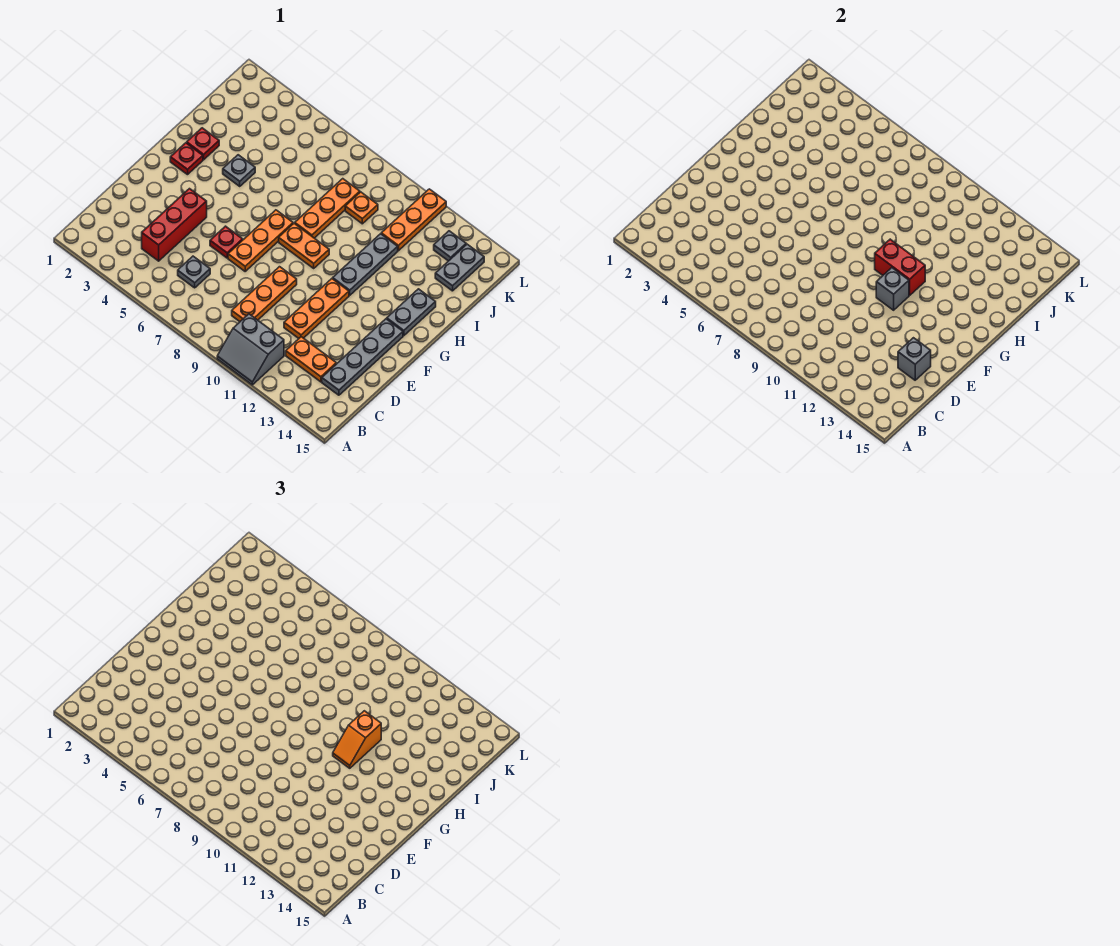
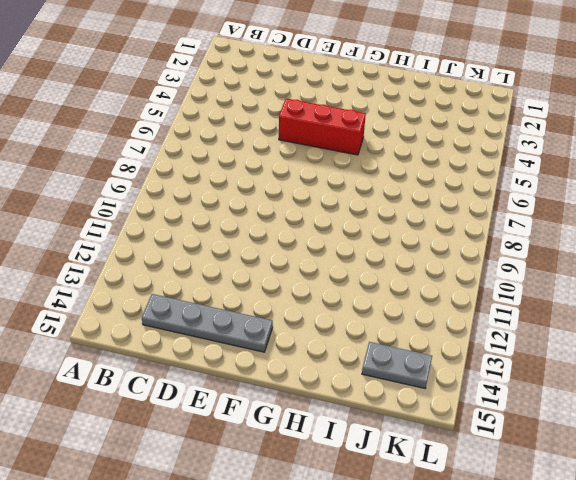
red 1x3 brick [279,99,366,155] -> red 1x3 brick moved to [142,189,207,261]
none -> grey 2x2 slope [217,314,284,385]
none -> grey 1x1 plate [178,256,210,288]
none -> orange 1x3 plate [232,267,297,322]

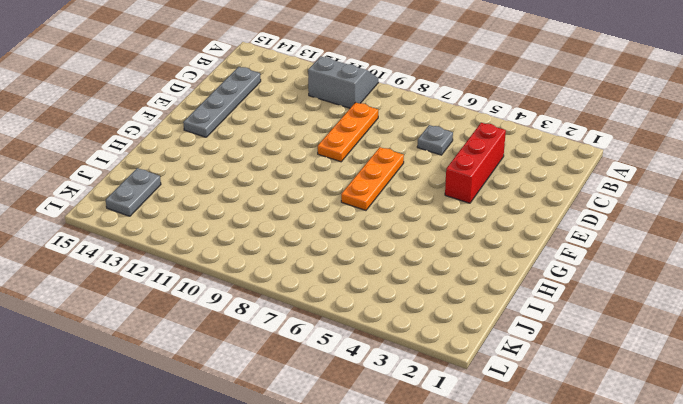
none -> orange 1x2 plate [286,337,336,382]
none -> orange 1x3 plate [284,279,349,338]
none -> red 1x1 plate [210,226,243,258]

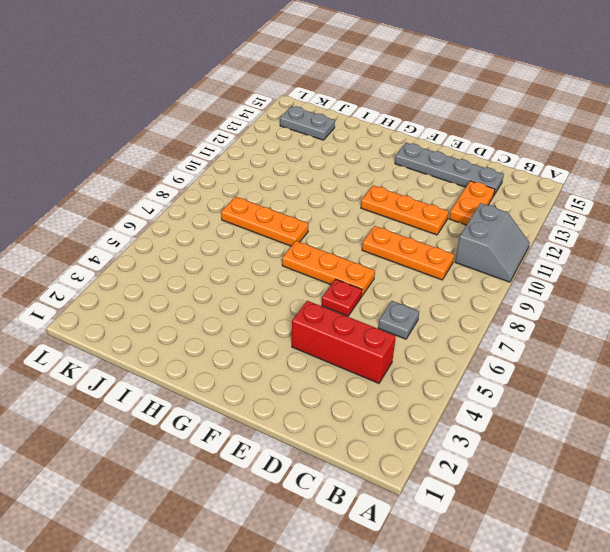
none -> red 1x1 plate [170,143,203,175]
none -> orange 1x2 plate [279,223,329,268]
none -> grey 1x3 plate [333,234,398,295]

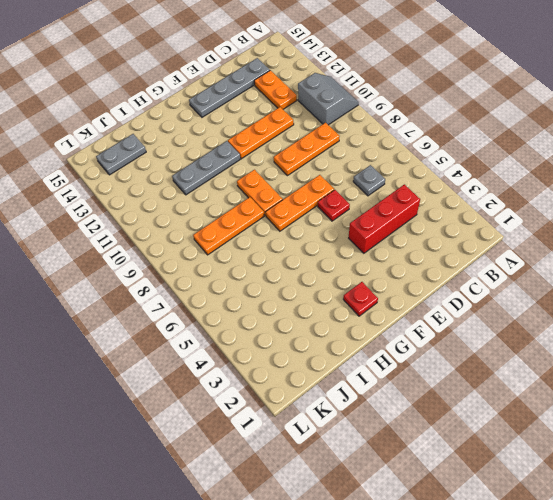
none -> grey 1x2 plate [387,289,436,336]
none -> red 1x1 plate [187,128,219,160]
none -> grey 1x1 plate [223,155,255,186]

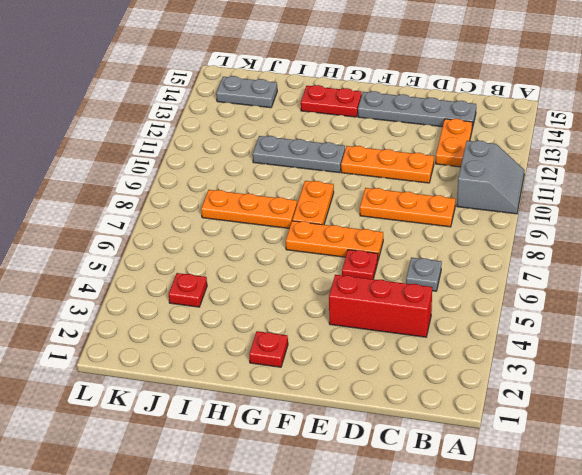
red 1x2 plate [301,85,362,117] -> grey 1x2 plate [387,289,436,336]
red 1x1 plate [169,273,207,307] -> red 1x1 plate moved to [187,128,219,160]
none -> grey 1x1 plate [223,155,255,186]
none -> orange 1x1 plate [345,192,378,224]
none -> orange 1x3 plate [381,189,446,251]

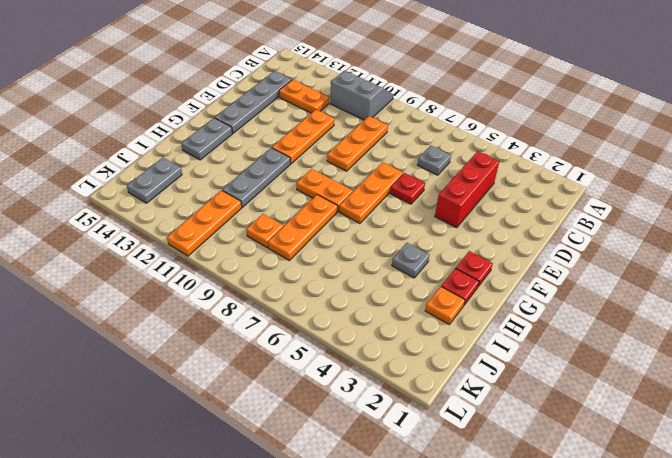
orange 1x1 plate [425,287,465,324] -> none
none -> grey 1x1 plate [434,231,466,261]
none -> grey 1x1 brick [898,338,931,380]
none -> grey 1x1 brick [876,268,909,310]

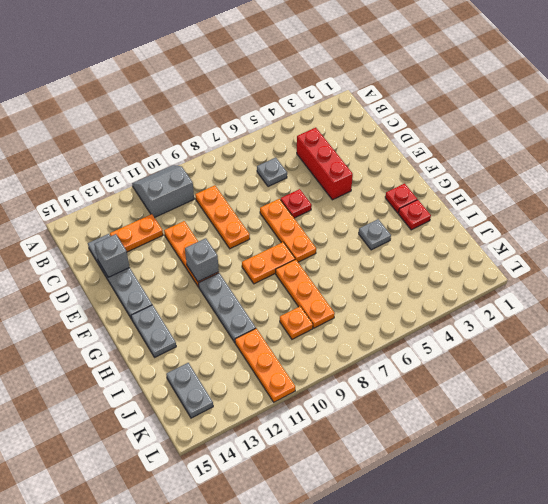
none -> grey 1x1 plate [434,231,466,261]
none -> red 1x2 brick [875,239,925,295]
none -> orange 1x2 slope [333,711,381,768]

